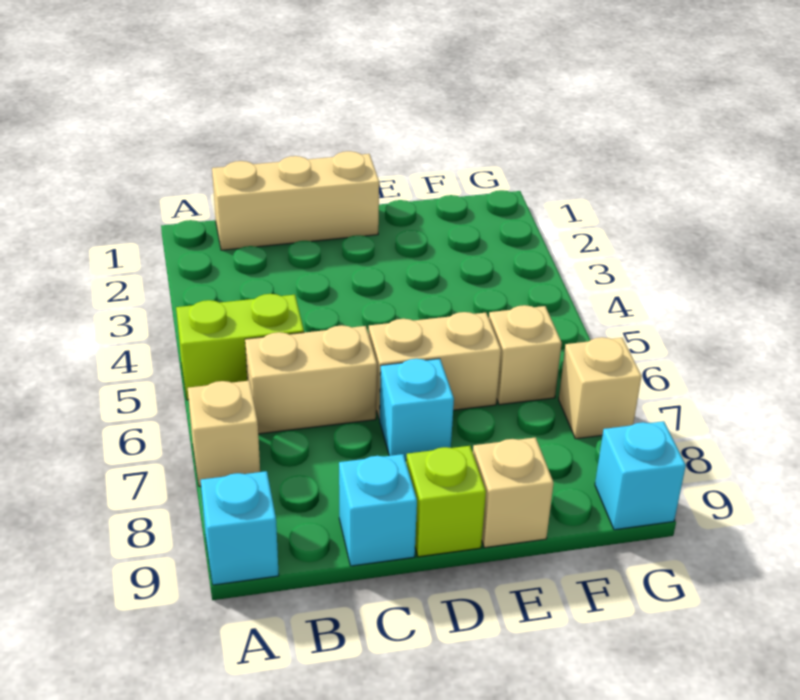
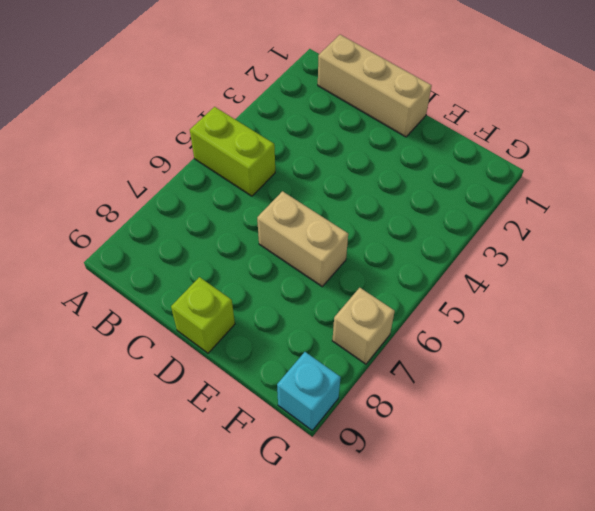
none -> tan 1x1 brick [188,381,260,486]
none -> cyan 1x1 brick [201,471,279,585]
none -> tan 1x2 brick [245,325,377,434]

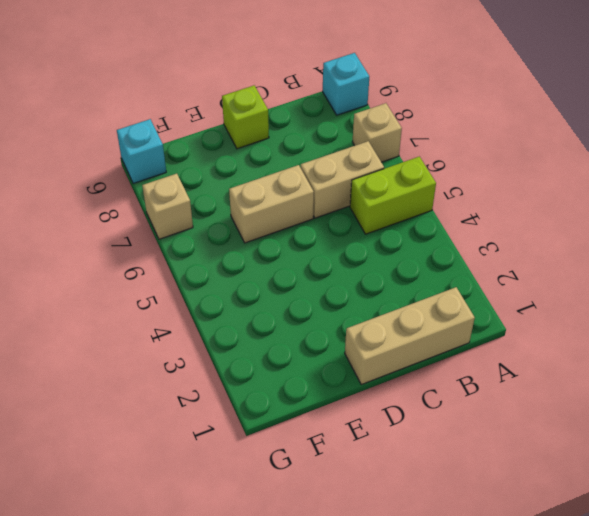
none -> cyan 1x1 brick [339,454,417,566]
none -> cyan 1x1 brick [380,359,454,460]
none -> tan 1x1 brick [473,437,554,548]

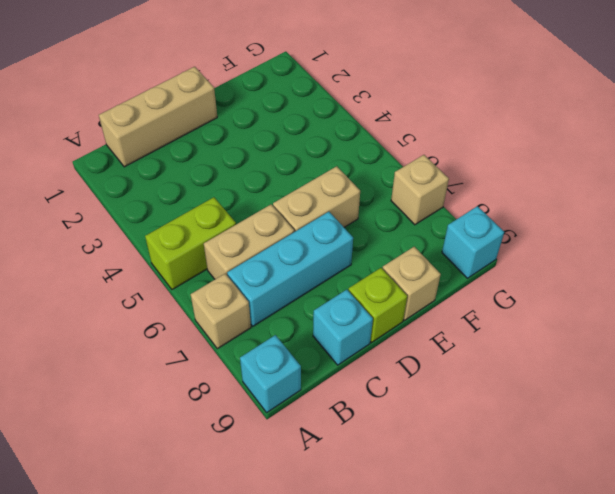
cyan 1x3 brick [227,212,353,326] -> cyan 1x1 brick [380,359,454,460]
none -> tan 1x1 brick [489,305,562,405]

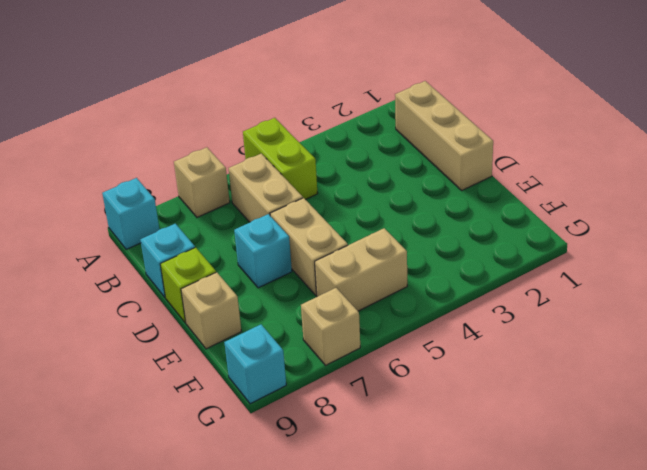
tan 1x2 brick [315,228,407,311] -> tan 1x1 brick [489,305,562,405]

